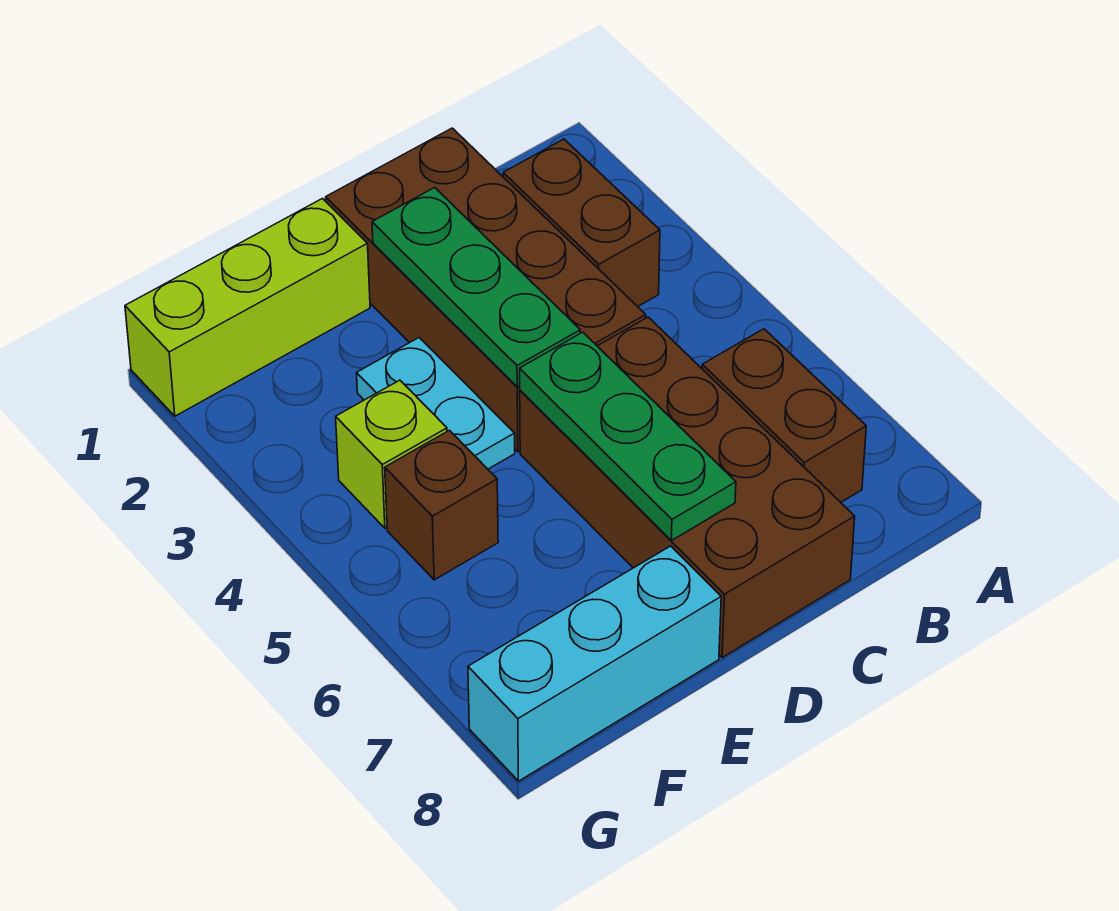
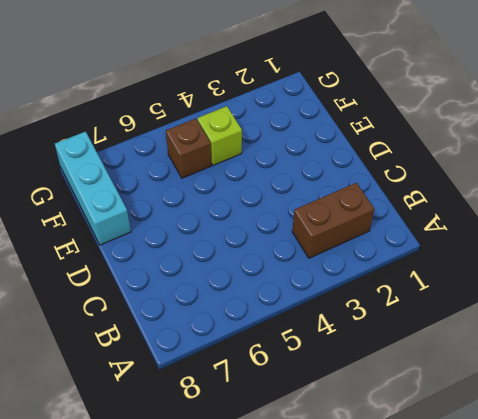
none -> brown 1x2 brick [702,329,866,502]
none -> brown 2x4 brick [326,128,646,452]

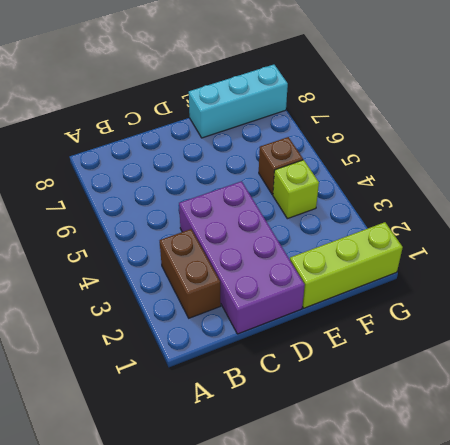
purple 2x4 brick [179,181,305,334] -> brown 2x4 brick [326,128,646,452]
none -> brown 1x2 brick [702,329,866,502]
none -> brown 2x4 brick [520,317,855,658]

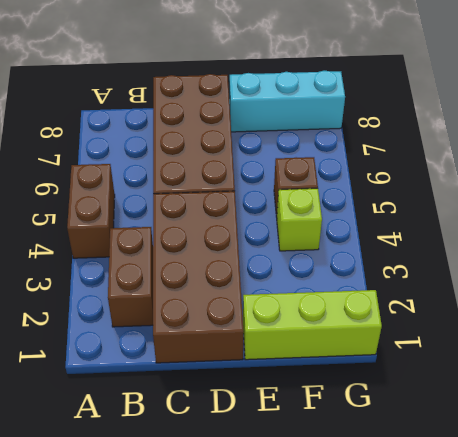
brown 1x2 brick [67,164,115,258] -> brown 1x2 brick moved to [702,329,866,502]
none -> cyan 1x2 plate [357,338,515,469]
none -> green 1x3 plate [372,188,580,387]

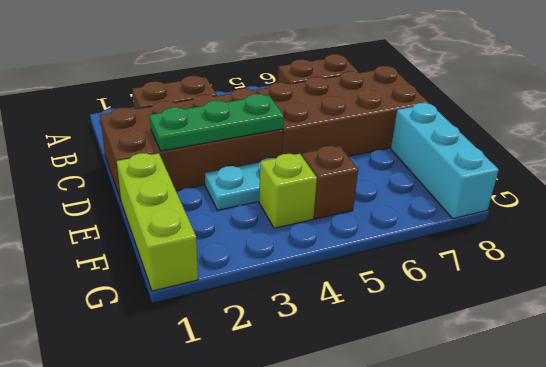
none -> green 1x3 plate [520,332,736,541]

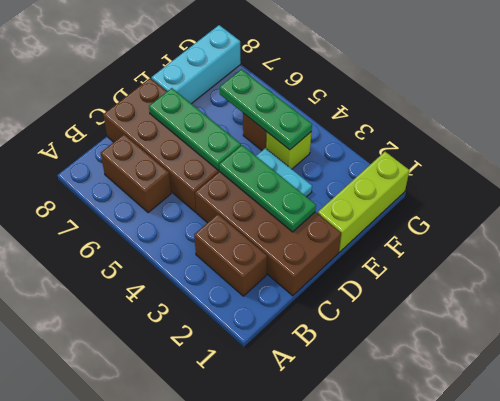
green 1x3 plate [220,69,312,150] -> none

